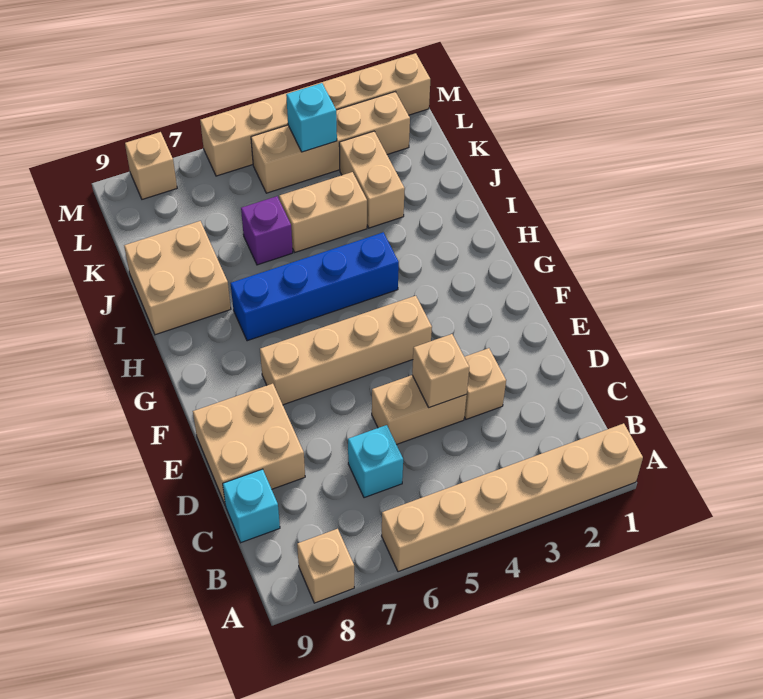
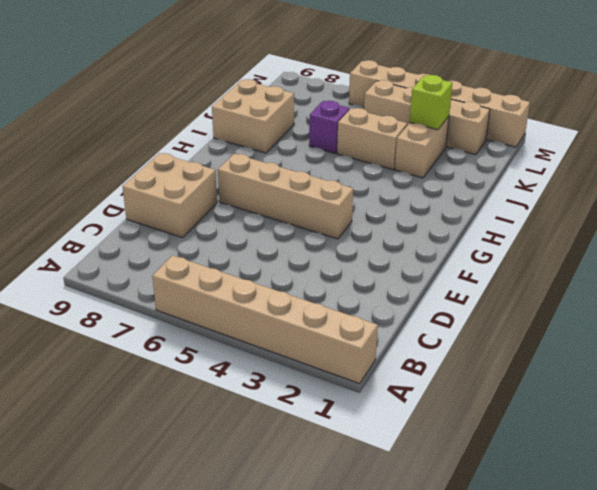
lime 1x1 brick [410,75,452,130] -> none
none -> tan 1x1 brick [297,529,354,603]
none -> cyan 1x1 brick [348,425,403,498]
none -> cyan 1x1 brick [223,469,280,543]

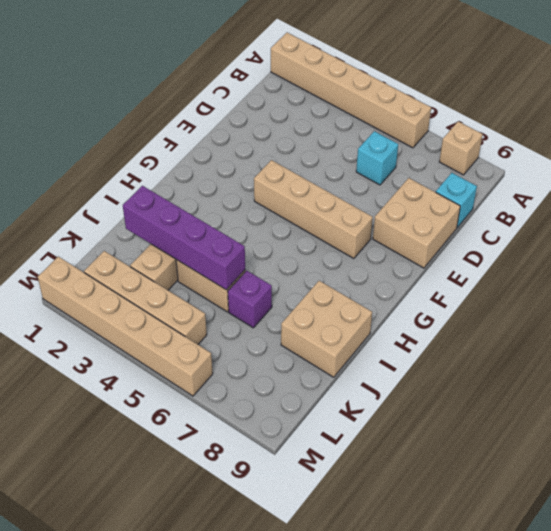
purple 1x4 brick [123,186,245,290] -> none
none -> tan 1x1 brick [464,348,506,419]
none -> tan 1x2 brick [372,375,467,444]
none -> blue 1x4 brick [231,232,399,341]

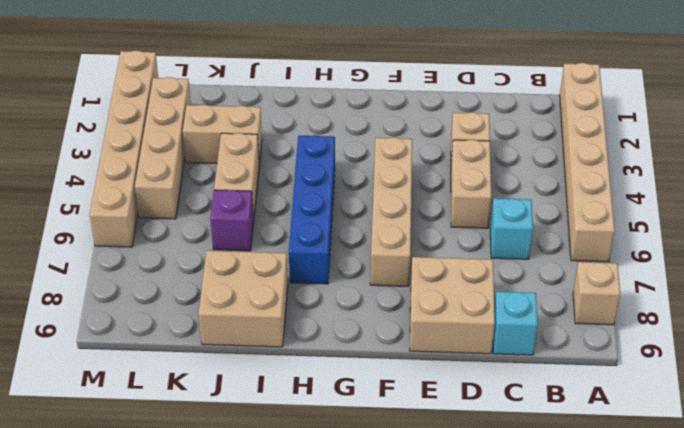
none -> tan 1x1 brick [125,132,177,199]
none -> tan 1x1 brick [412,334,469,408]
none -> cyan 1x1 brick [286,83,337,152]

